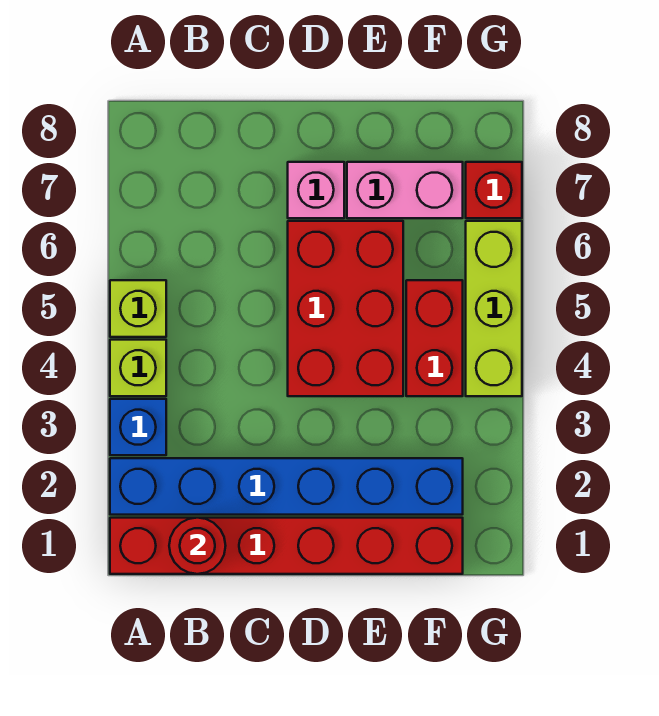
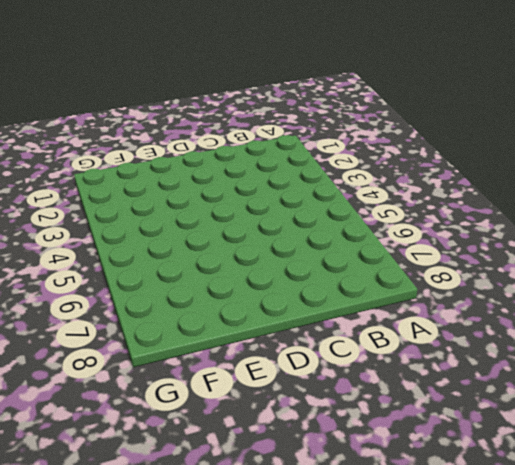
none -> red 1x6 brick [110,518,463,574]
none -> blue 1x6 brick [110,458,463,515]
none -> blue 1x1 brick [110,399,166,455]

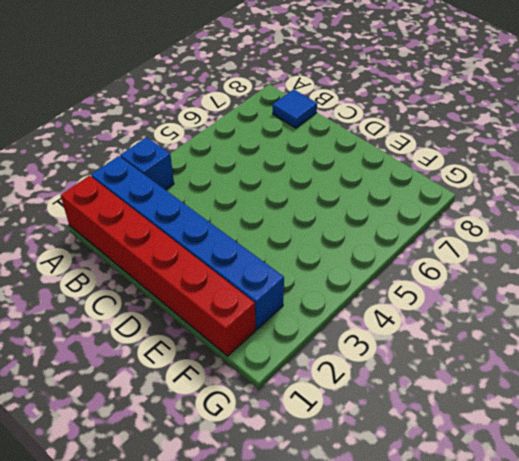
blue 1x1 tile [273,89,317,128] -> none
none -> lime 1x1 brick [110,340,166,396]
none -> lime 1x1 brick [110,280,166,337]
none -> red 2x3 brick [288,221,403,396]

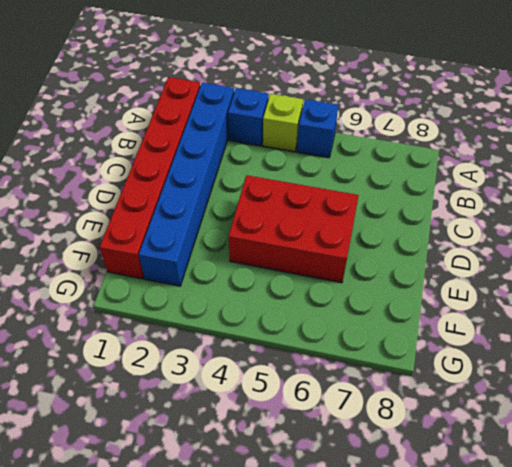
blue 1x1 brick [297,99,338,158] -> lime 1x1 brick [110,280,166,337]
none -> pink 1x1 brick [288,162,344,218]
none -> pink 1x2 brick [347,162,463,218]
none -> red 1x2 brick [406,280,463,396]

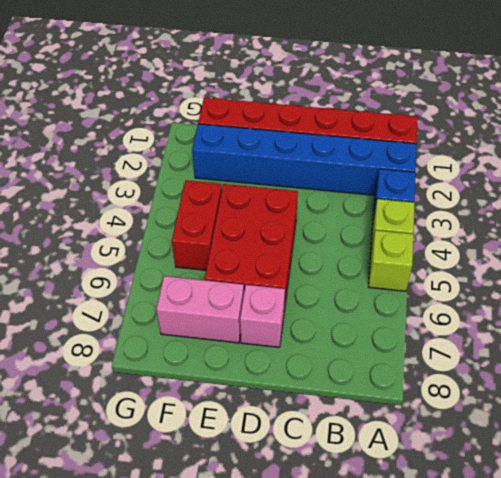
none -> lime 1x3 brick [466,221,522,396]
none -> red 1x1 brick [466,162,522,218]
none -> red 1x1 round brick [169,518,226,574]

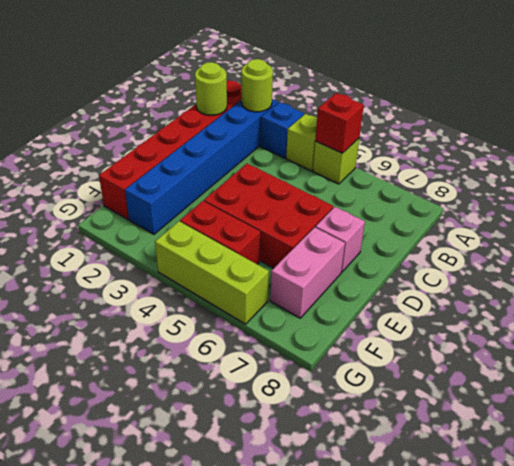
lime 1x1 round brick [241,59,273,112] -> none
red 1x1 brick [315,93,364,153] -> red 1x1 brick moved to [466,162,522,218]
lime 1x1 round brick [195,62,227,115] -> red 1x1 round brick [169,518,226,574]

